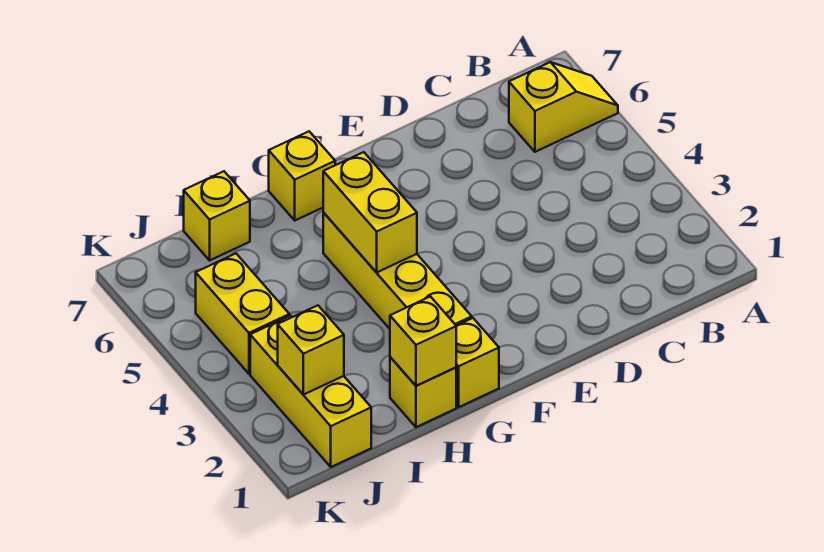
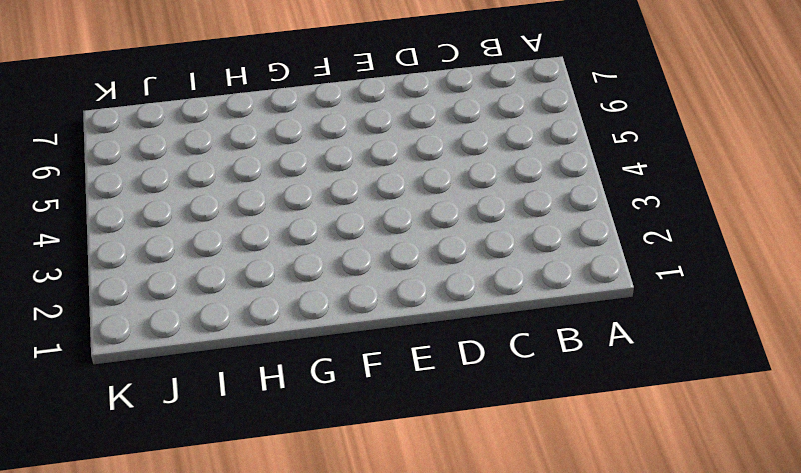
none -> yellow 1x2 slope [509,62,618,152]
none -> yellow 1x1 brick [456,318,499,407]

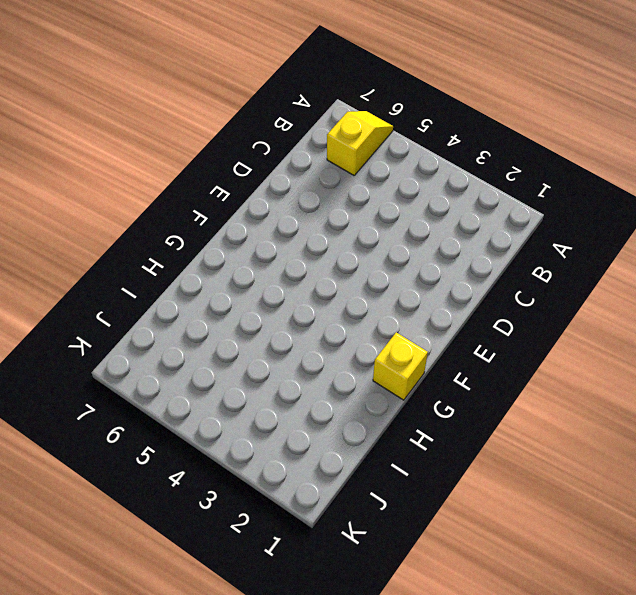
none -> yellow 1x4 brick [323,213,472,329]
none -> yellow 1x1 brick [269,131,335,220]

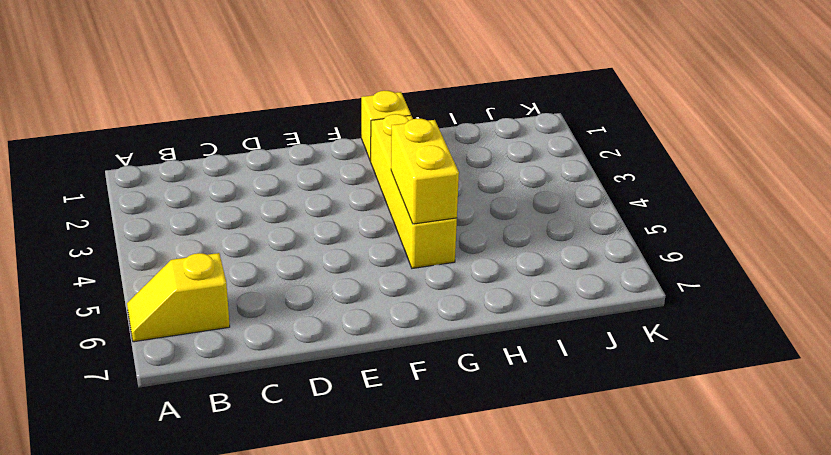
none -> yellow 1x1 brick [269,131,335,220]
none -> yellow 1x1 brick [390,357,456,427]

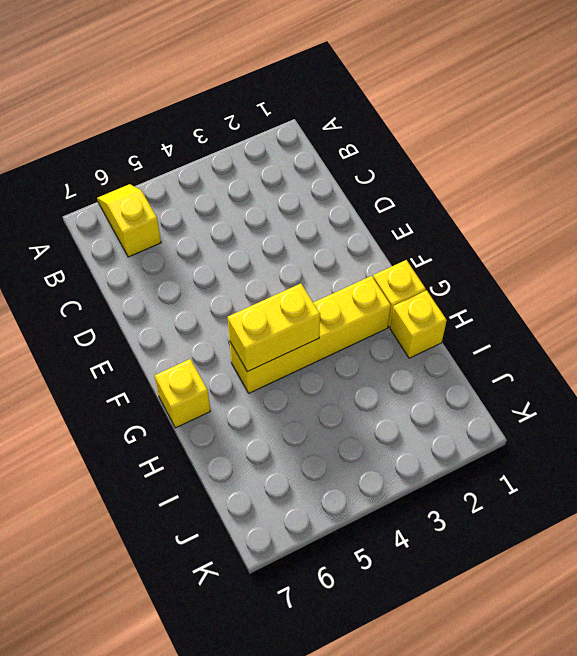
none -> yellow 1x1 brick [184,171,250,260]
none -> yellow 1x3 brick [250,316,371,467]

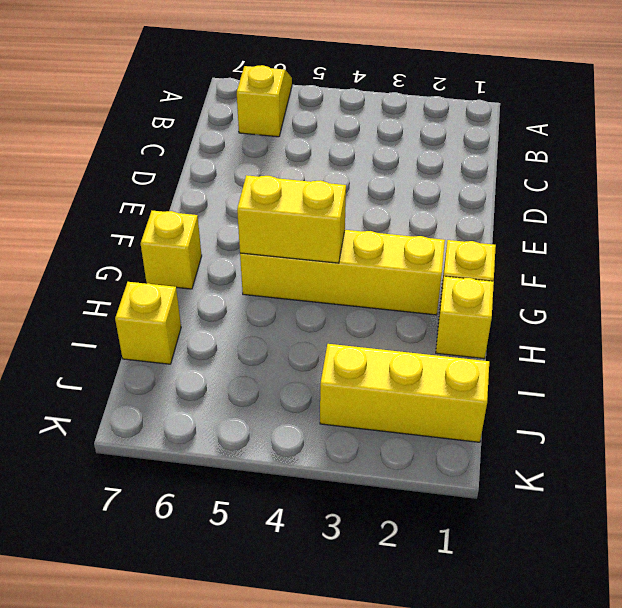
none -> yellow 1x2 brick [196,254,289,374]
none -> yellow 1x1 brick [390,297,456,386]

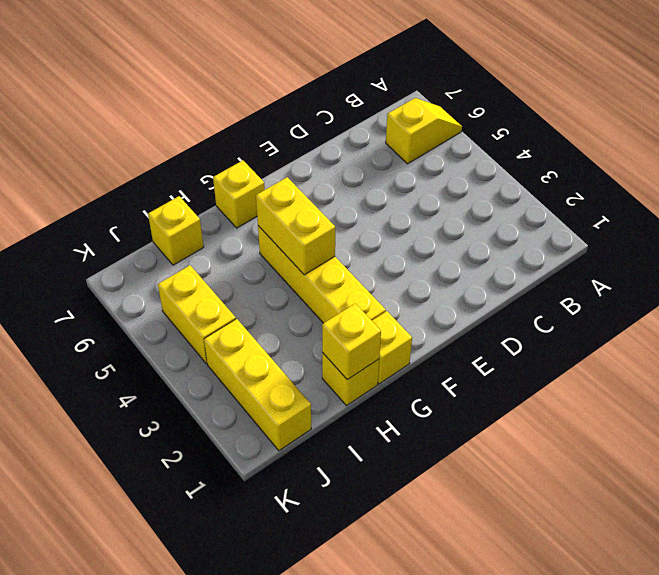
none -> yellow 1x1 brick [278,305,344,395]

